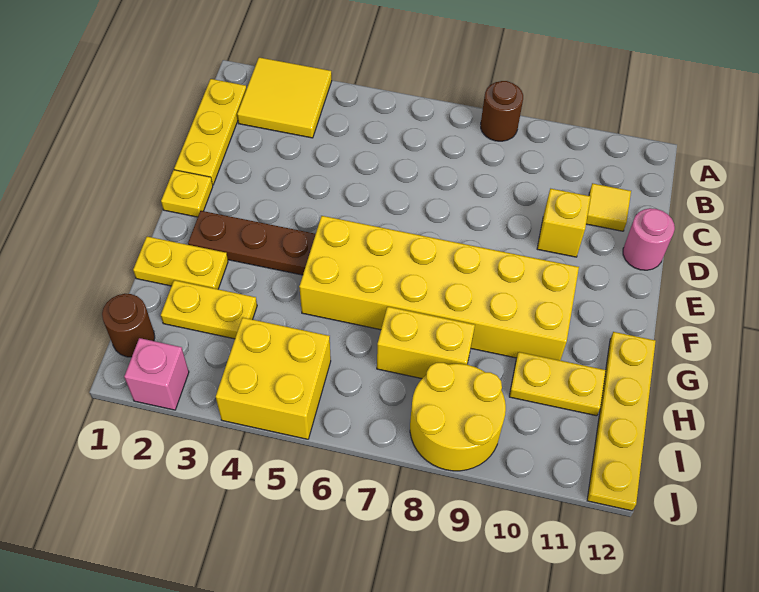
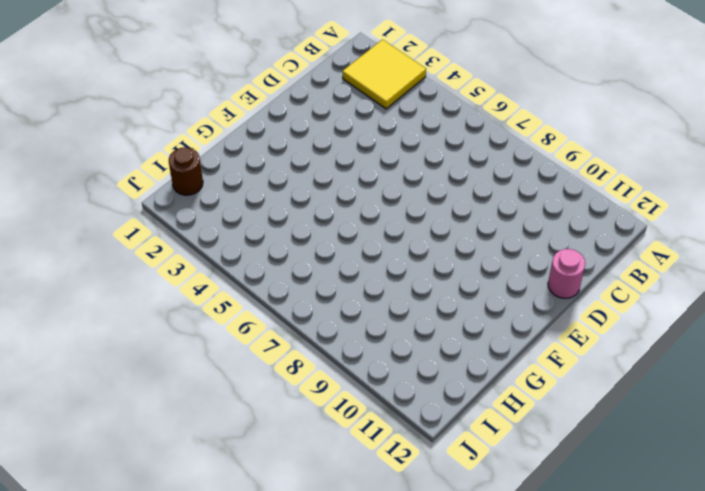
none -> brown 1x1 round brick [481,81,523,141]
none -> yellow 1x3 plate [174,79,246,185]
none -> yellow 1x1 tile [586,183,631,231]

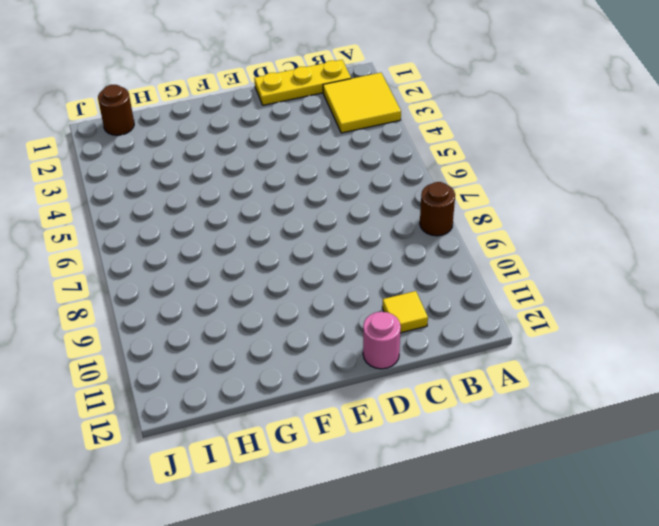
none -> yellow 1x1 brick [537,189,591,257]
none -> yellow 1x1 plate [161,170,213,217]
none -> brown 1x3 plate [188,211,316,275]

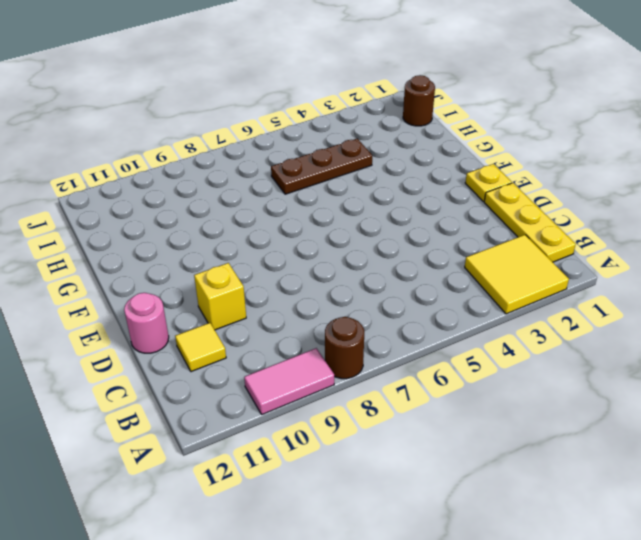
pink 1x2 tile [244,348,334,414] -> none
brown 1x3 plate [271,139,372,194] -> brown 1x3 plate moved to [188,211,316,275]
none -> yellow 2x6 brick [299,216,579,360]
none -> yellow 1x2 plate [133,237,228,289]
none -> yellow 1x4 plate [587,332,656,511]

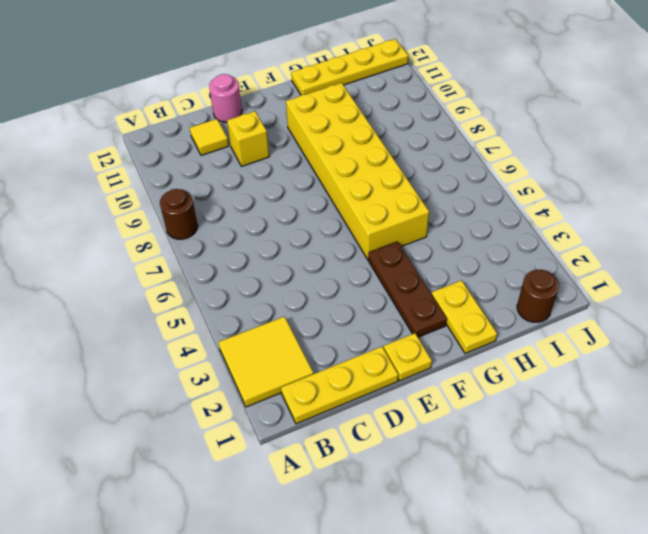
none -> yellow 1x2 plate [161,280,257,339]
none -> yellow 1x2 brick [377,307,475,379]
none -> yellow 1x2 plate [509,352,606,416]

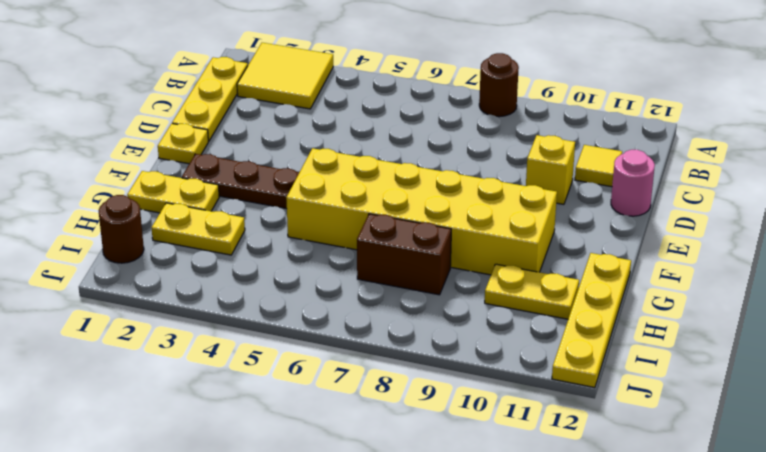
brown 1x2 brick [357,214,451,295] -> yellow 1x2 brick [377,307,475,379]
none -> yellow 2x2 brick [216,318,331,439]
none -> yellow 2x2 round brick [410,363,506,471]
none -> pink 1x1 brick [124,338,189,410]

